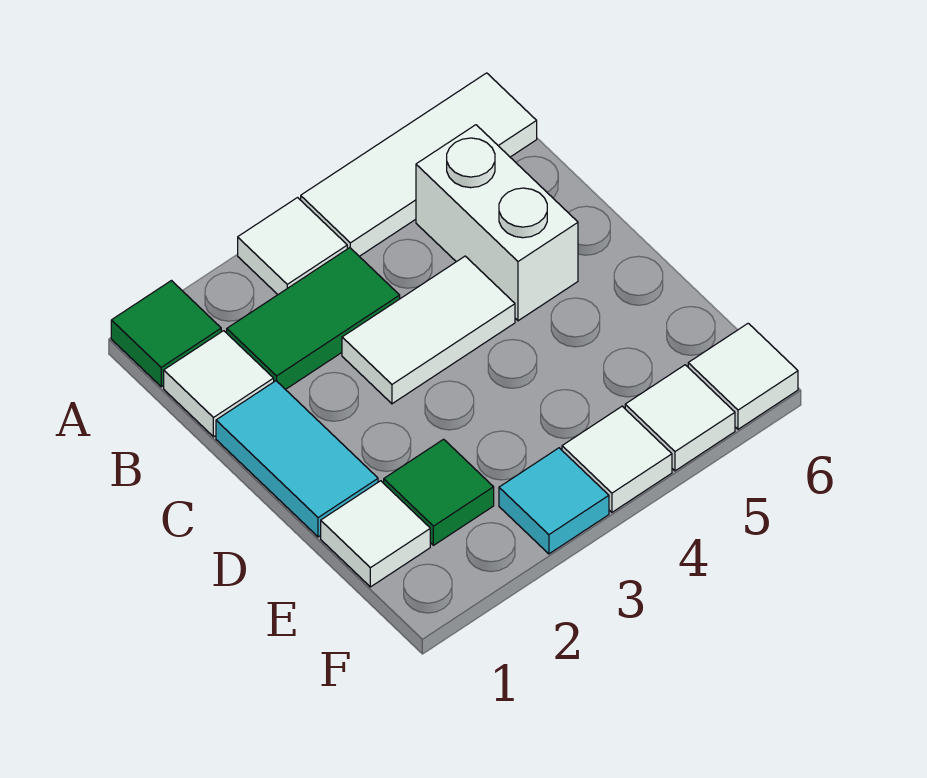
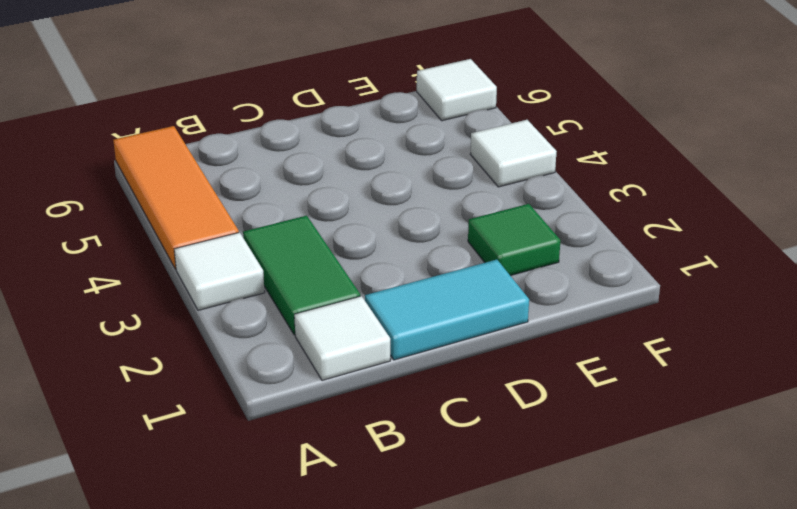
orange 1x3 tile [113,126,239,269] -> white 1x3 tile [301,73,537,256]
none -> green 1x1 tile [111,281,221,387]
none -> white 1x2 brick [416,125,578,321]
none -> white 1x2 tile [342,256,515,404]

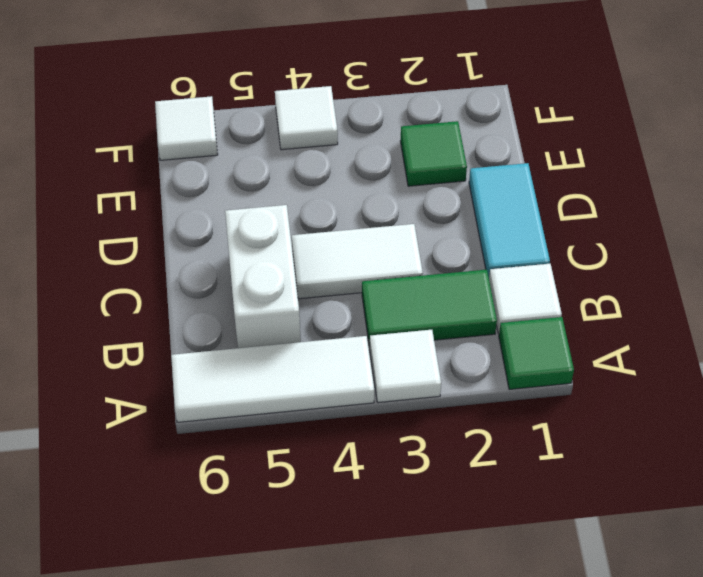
none -> white 1x1 tile [321,481,430,587]
none -> cyan 1x1 tile [499,448,609,554]
none -> white 1x1 tile [625,365,735,471]

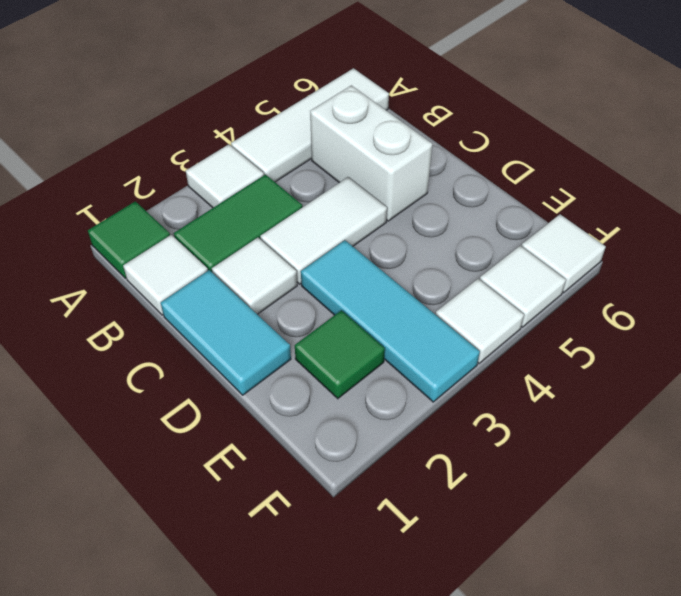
white 1x1 tile [212,238,297,314] -> white 1x1 tile moved to [321,481,430,587]
cyan 1x3 tile [301,240,480,402] -> cyan 1x1 tile [499,448,609,554]

